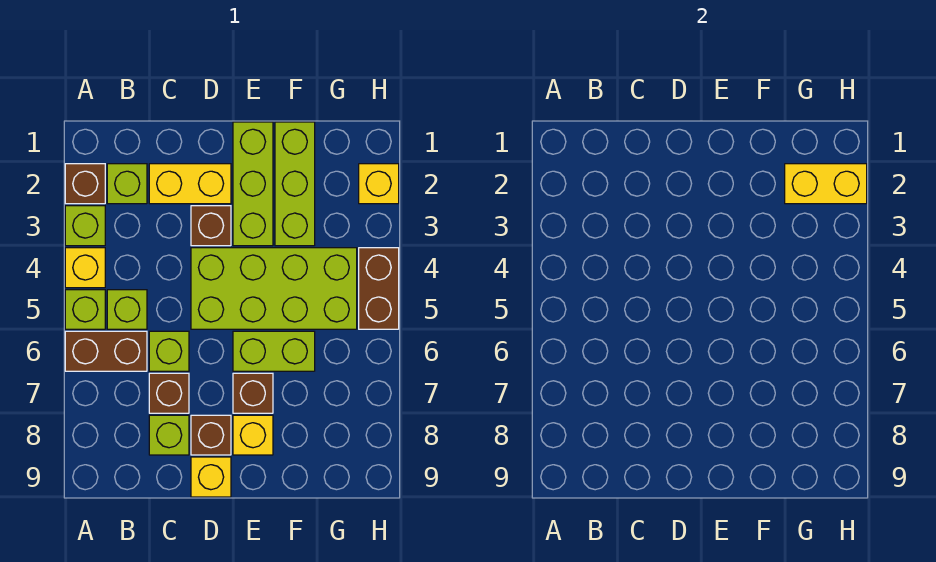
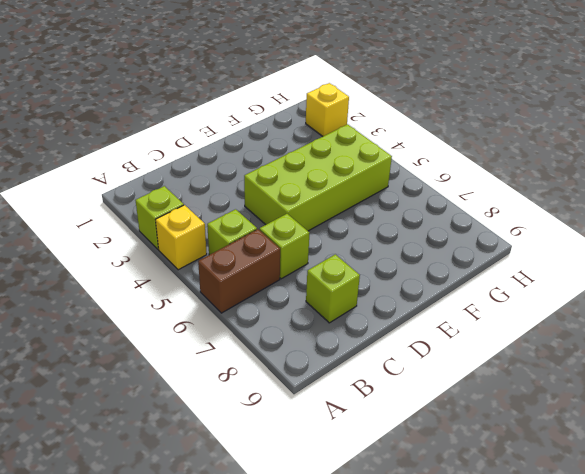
none -> brown 1x1 brick [65,164,105,204]
none -> lime 1x1 brick [65,290,105,329]
none -> lime 1x1 brick [107,164,147,204]

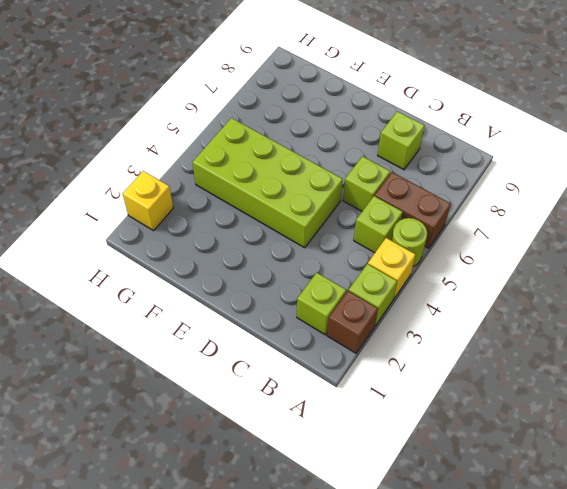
lime 1x1 round brick [391,218,427,266] -> lime 1x1 brick [65,290,105,329]
none -> yellow 1x2 brick [149,164,231,204]
none -> brown 1x1 brick [149,373,189,413]
none -> brown 1x1 brick [191,206,231,246]

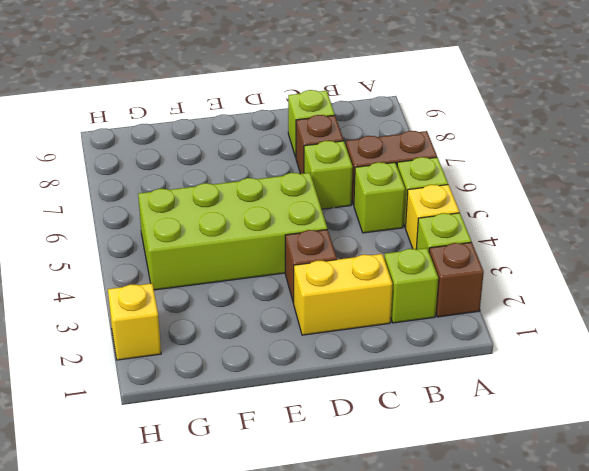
none -> brown 1x1 brick [191,415,231,455]
none -> yellow 1x1 brick [191,457,231,497]
none -> lime 1x3 brick [233,122,273,246]

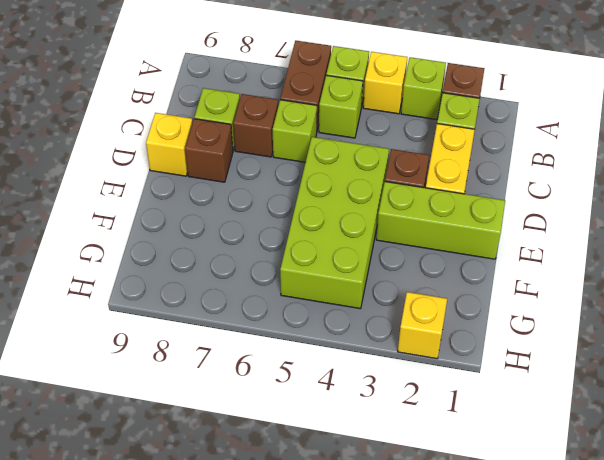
none -> lime 1x2 brick [233,331,315,371]
none -> brown 1x1 brick [233,373,273,413]
none -> yellow 1x1 brick [233,415,273,455]

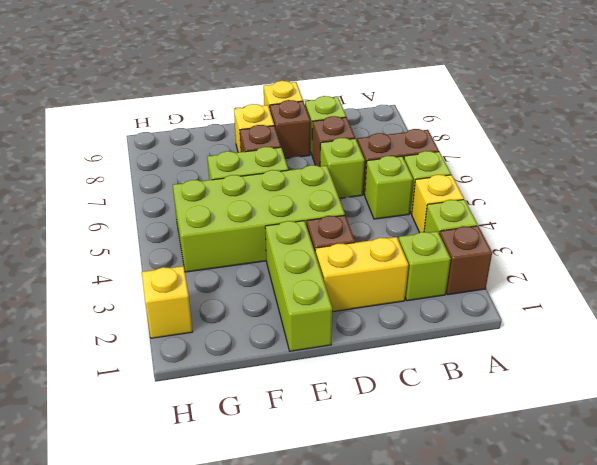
none -> lime 1x3 brick [275,122,315,246]
none -> brown 1x2 brick [359,248,399,329]
none -> yellow 1x2 brick [785,164,867,204]

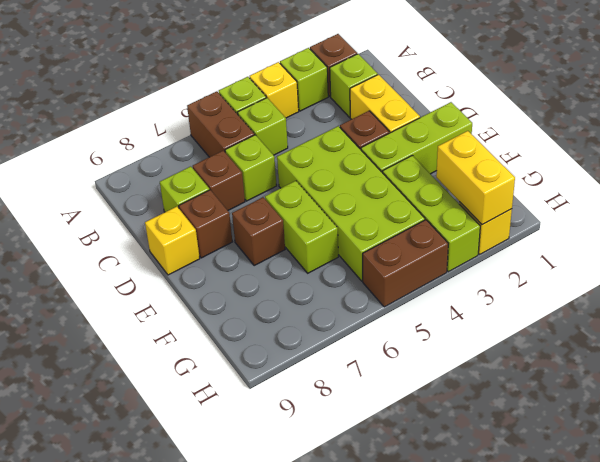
lime 1x3 brick [383,155,480,272] -> lime 1x3 brick turned to [275,122,315,246]
none -> yellow 1x1 brick [233,415,273,455]

